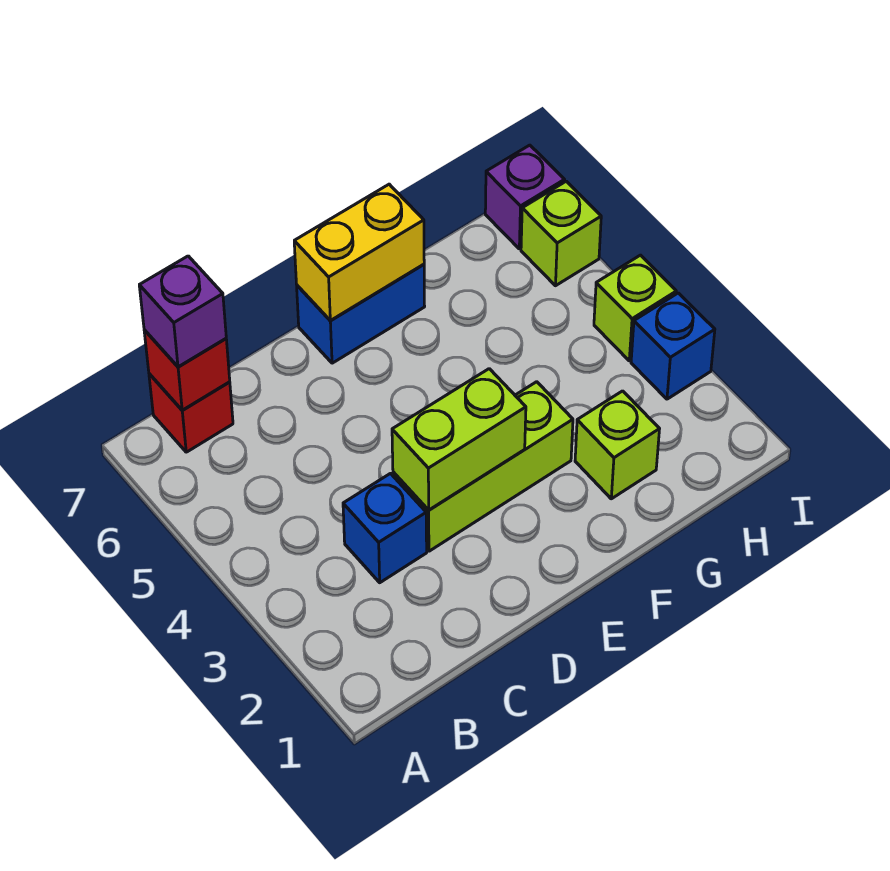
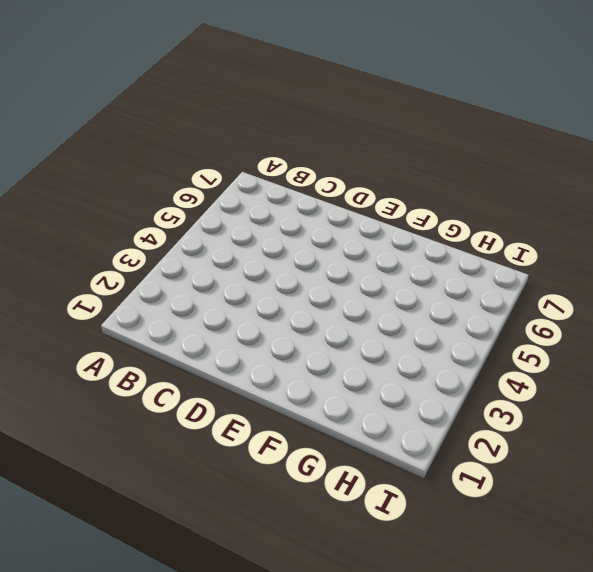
none -> red 1x1 brick [149,374,233,452]
none -> blue 1x1 brick [343,474,427,583]
none -> lime 1x3 brick [393,382,573,551]

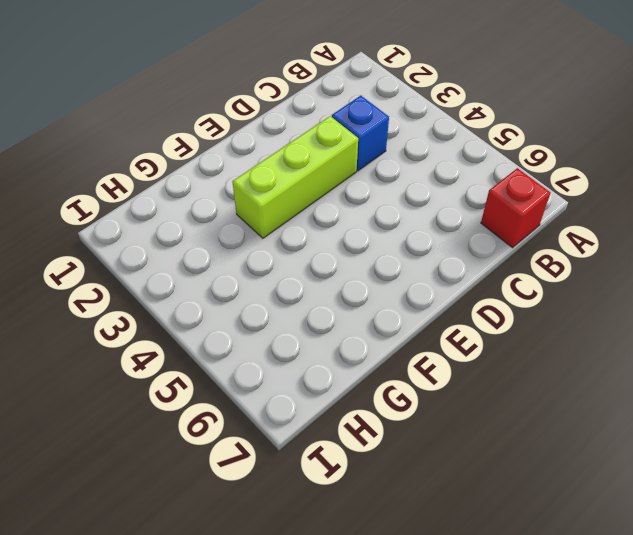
none -> blue 1x2 brick [297,264,425,363]
none -> lime 1x1 brick [575,391,659,499]
none -> blue 1x1 brick [631,293,715,399]

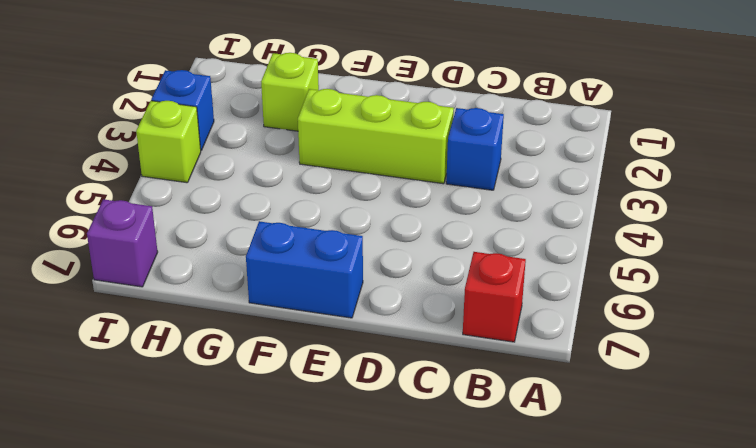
none -> lime 1x1 brick [521,181,601,286]
none -> red 1x1 brick [144,330,230,410]
none -> lime 1x2 brick [392,369,526,510]

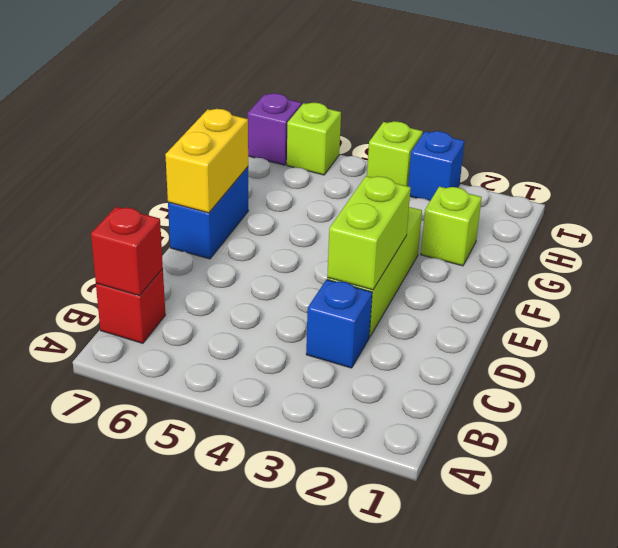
none -> purple 1x1 brick [139,256,226,367]

